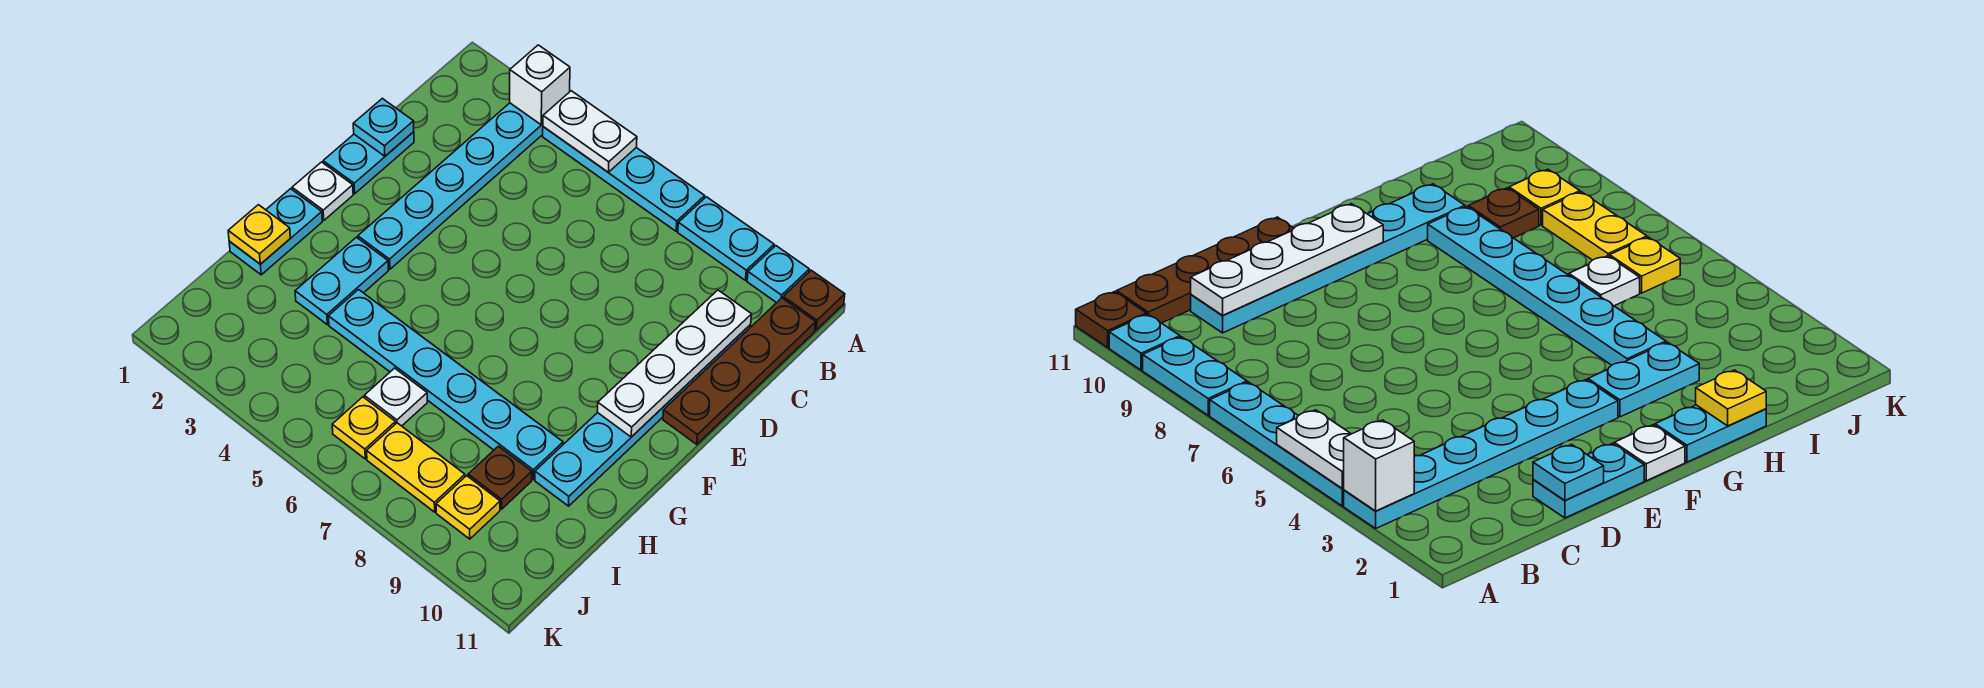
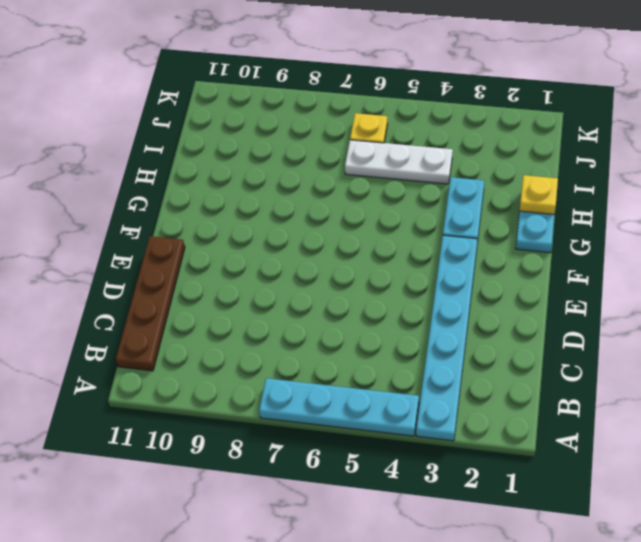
white 1x3 plate [345,140,453,184] -> white 1x1 plate [364,368,427,426]
none -> cyan 1x2 plate [678,197,774,280]
none -> cyan 1x1 plate [747,246,809,303]
none -> brown 1x1 plate [783,270,845,330]

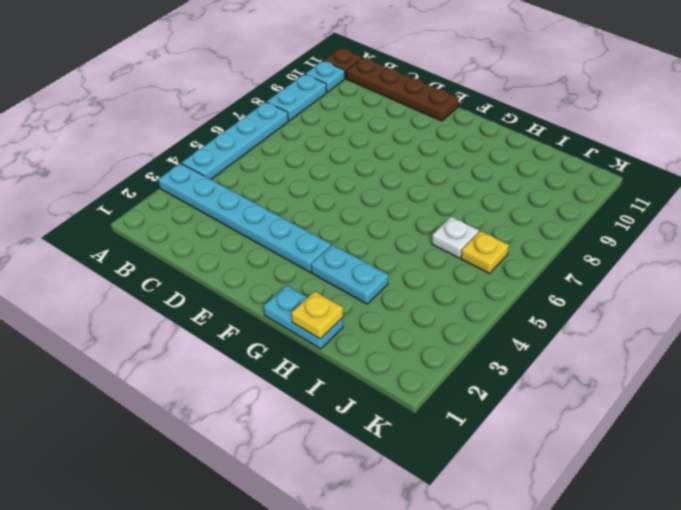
none -> cyan 1x6 plate [535,325,751,506]
none -> cyan 1x2 plate [323,132,414,194]
none -> white 1x1 plate [292,162,353,220]

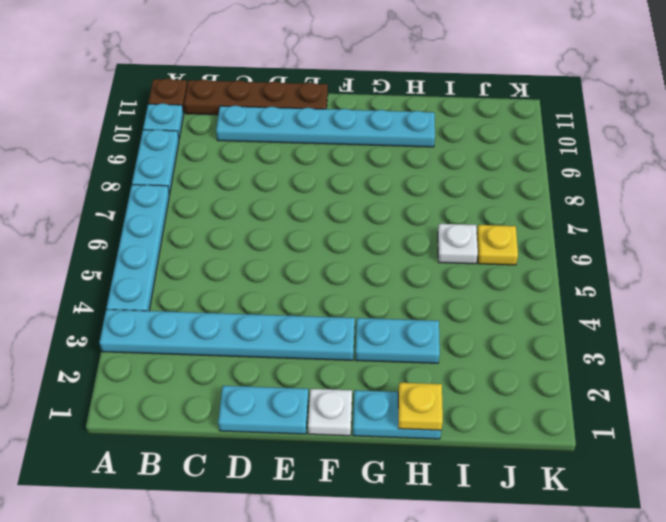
none -> cyan 1x6 plate [329,290,563,479]
none -> brown 1x1 plate [468,446,532,509]
none -> yellow 1x2 plate [367,423,465,512]

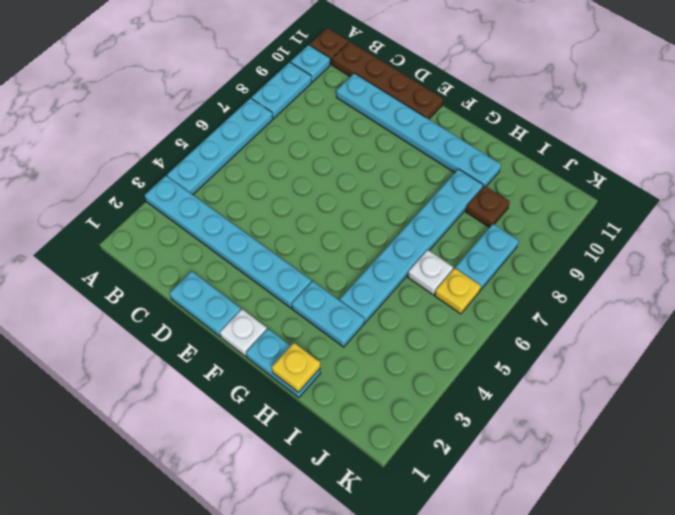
cyan 1x2 plate [456,224,519,290] -> yellow 1x2 plate [367,423,465,512]
none -> yellow 1x1 plate [436,476,500,539]
none -> white 1x1 brick [510,45,570,125]
none -> white 1x2 plate [543,91,637,172]

